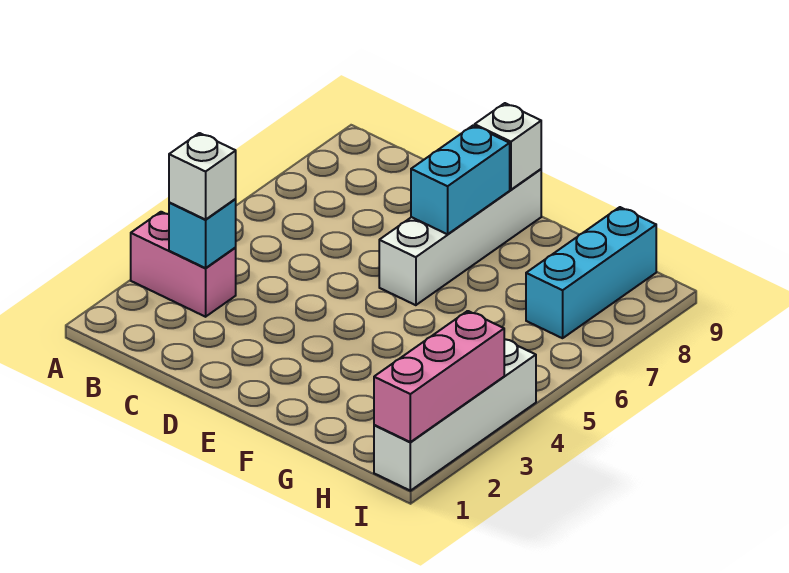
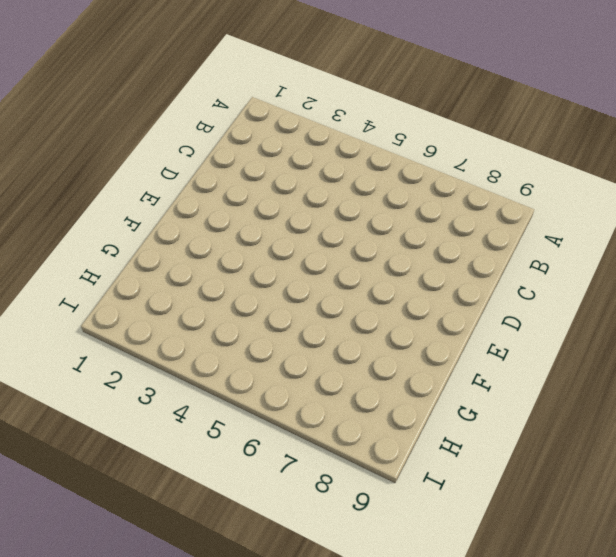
none -> pink 1x2 brick [131,212,236,317]
none -> white 1x4 brick [379,169,541,305]

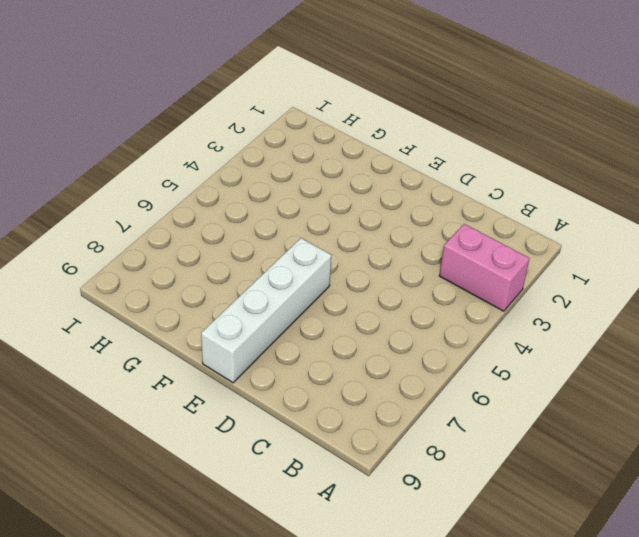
none -> cyan 1x3 brick [526,207,656,338]
none -> white 1x4 brick [374,339,536,491]

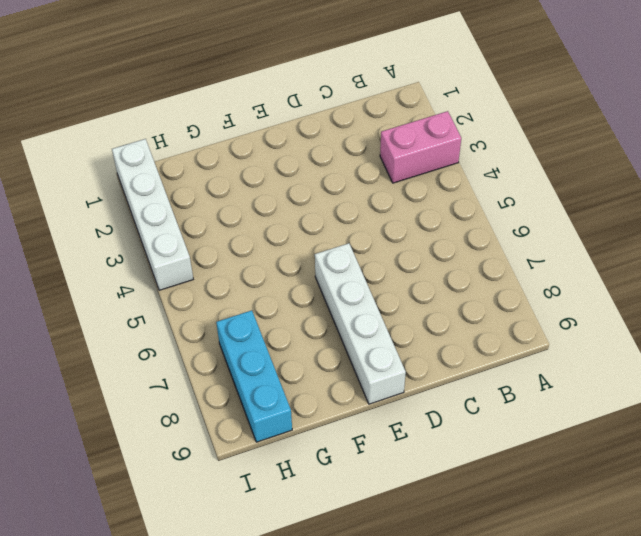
none -> cyan 1x1 brick [169,199,236,268]
none -> cyan 1x2 brick [411,125,510,234]

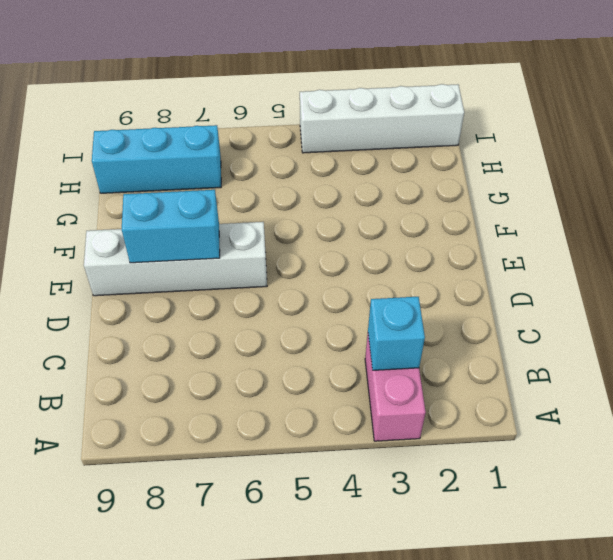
none -> white 1x1 brick [475,103,541,190]
none -> pink 1x3 brick [374,311,504,442]

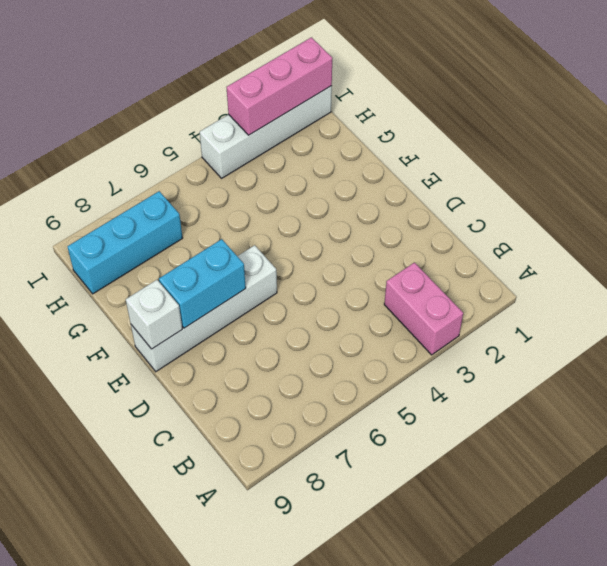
none -> cyan 1x1 brick [169,199,236,268]
none -> white 1x1 brick [169,133,236,220]

